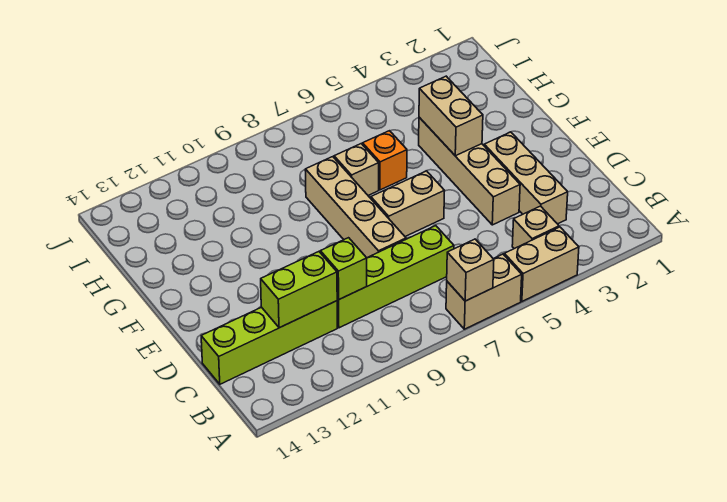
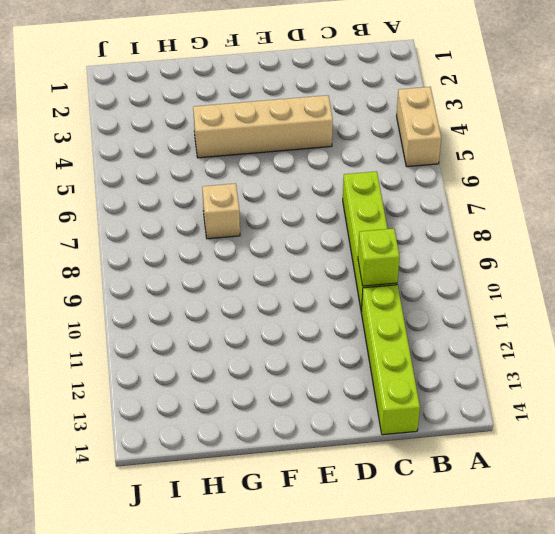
none -> tan 1x2 brick [446,254,522,329]
none -> tan 1x1 brick [512,206,559,249]
none -> tan 1x3 brick [484,132,568,224]

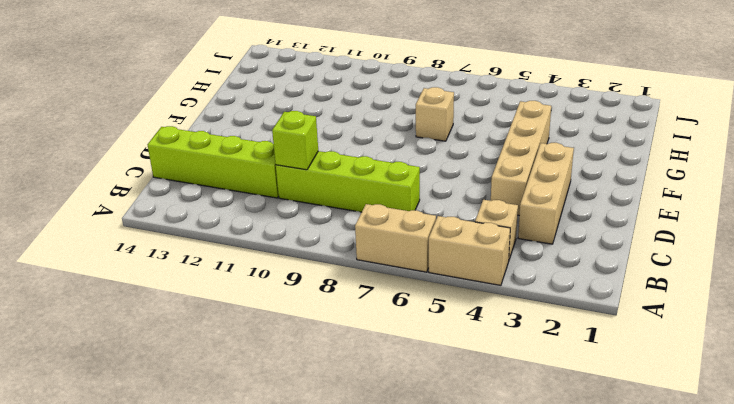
none -> tan 1x4 brick [305,157,406,258]
none -> tan 1x2 brick [371,171,444,236]
none -> orange 1x1 brick [363,131,407,190]

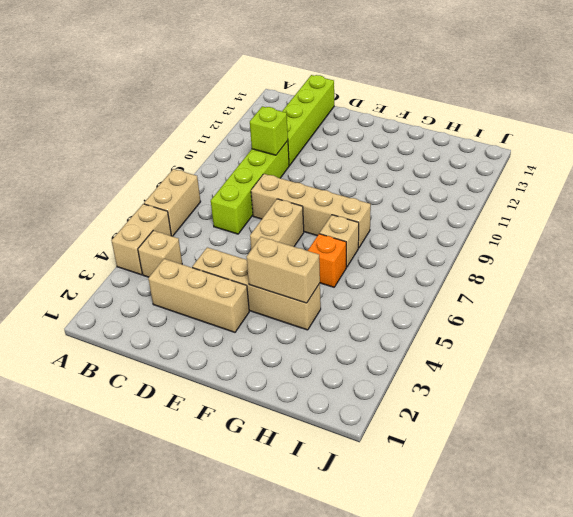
none -> tan 1x1 brick [447,239,494,301]
none -> lime 1x2 brick [261,252,337,328]

